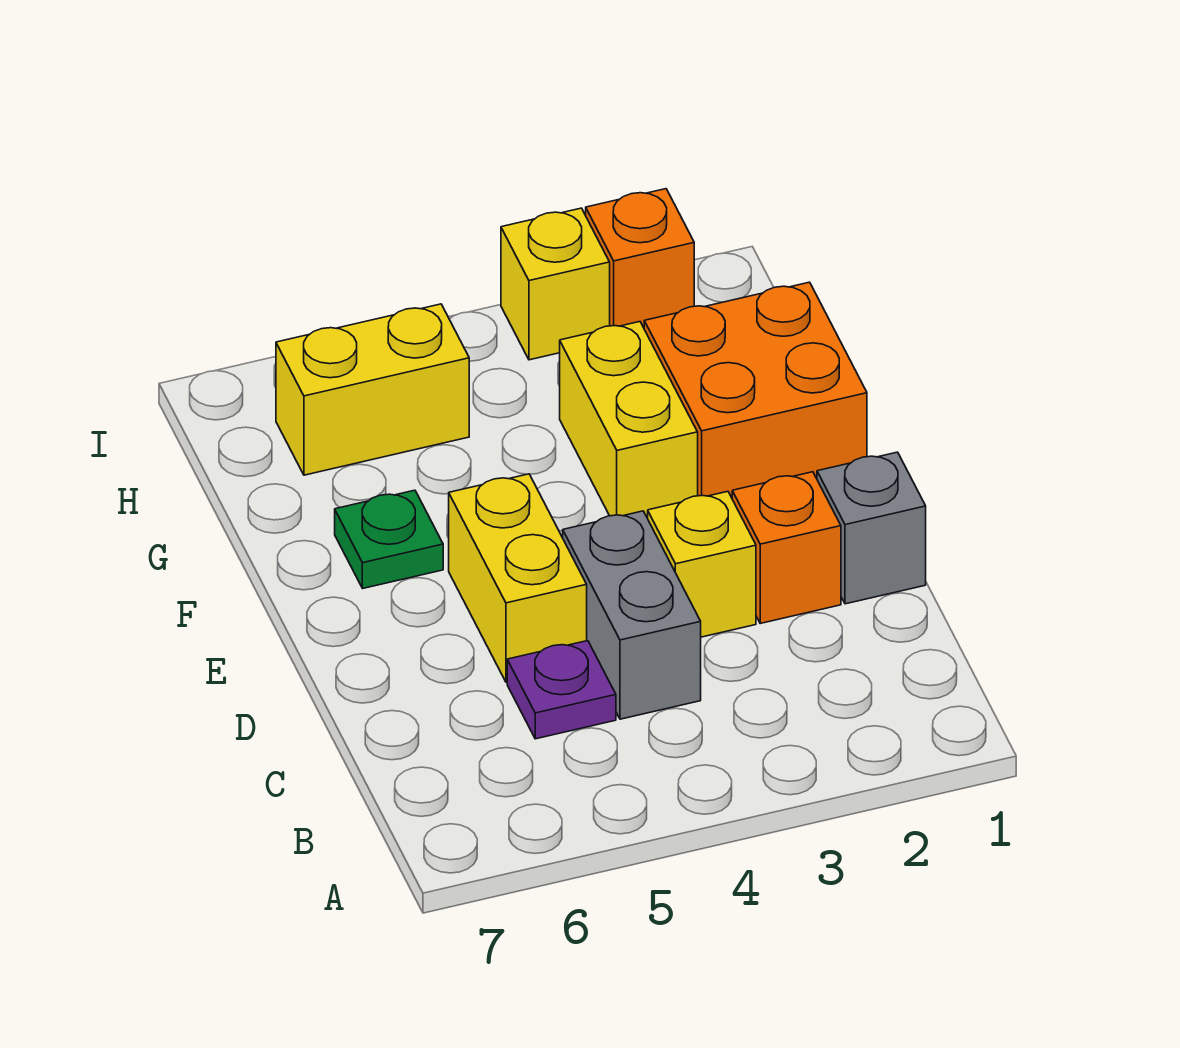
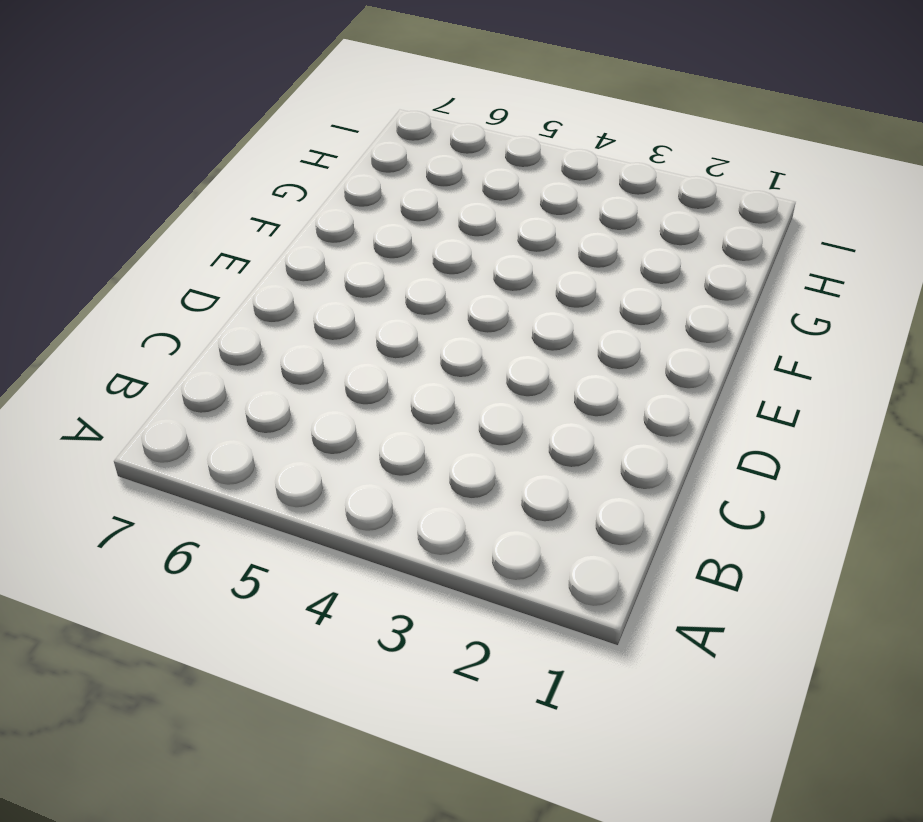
none -> grey 1x2 brick [563,511,701,719]
none -> purple 1x1 plate [507,641,616,739]
none -> grey 1x1 brick [817,452,926,604]

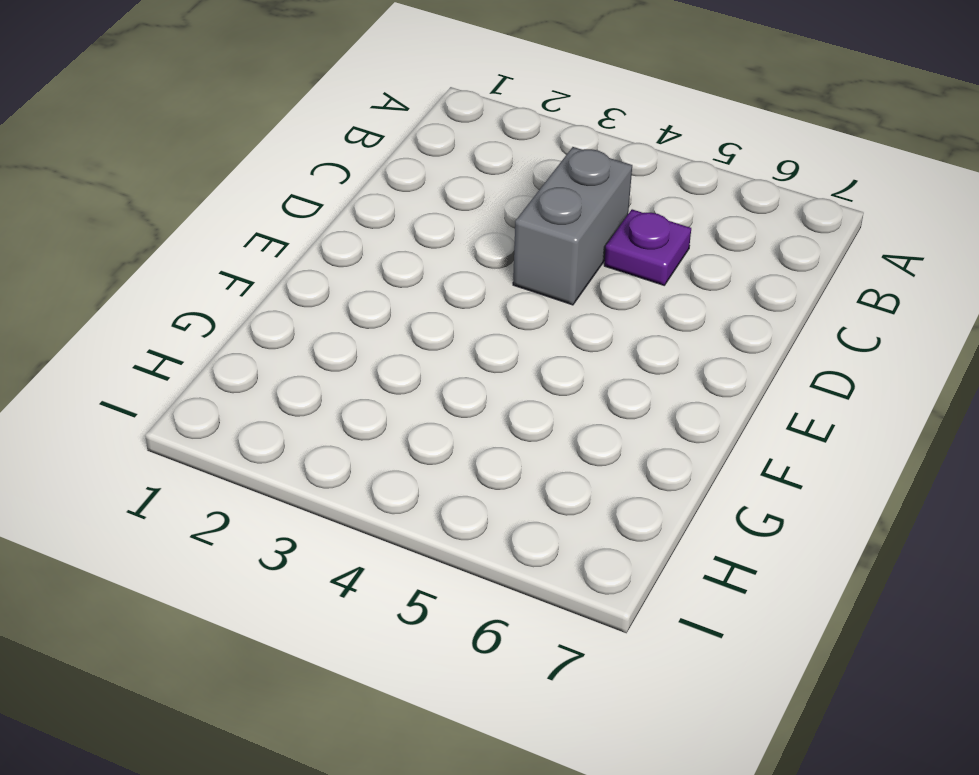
none -> grey 1x1 brick [817,452,926,604]
none -> orange 1x1 brick [732,472,841,623]
none -> yellow 1x1 brick [648,491,756,637]

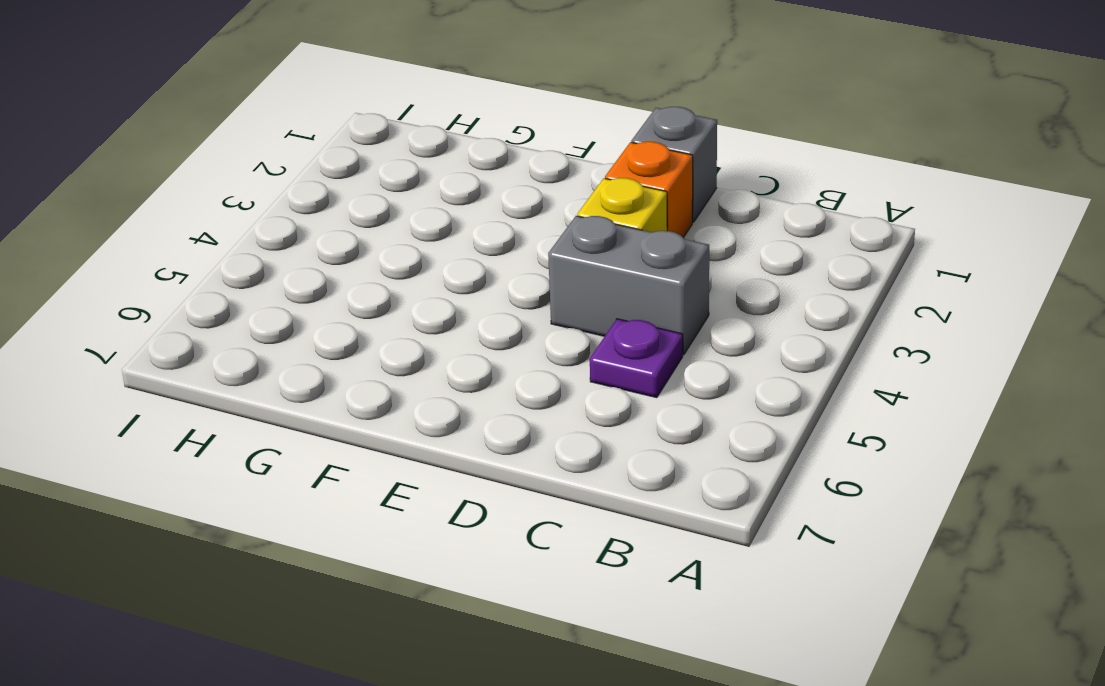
none -> yellow 1x2 brick [449,474,587,682]
none -> orange 2x2 brick [644,282,867,498]
none -> yellow 1x2 brick [560,322,698,518]

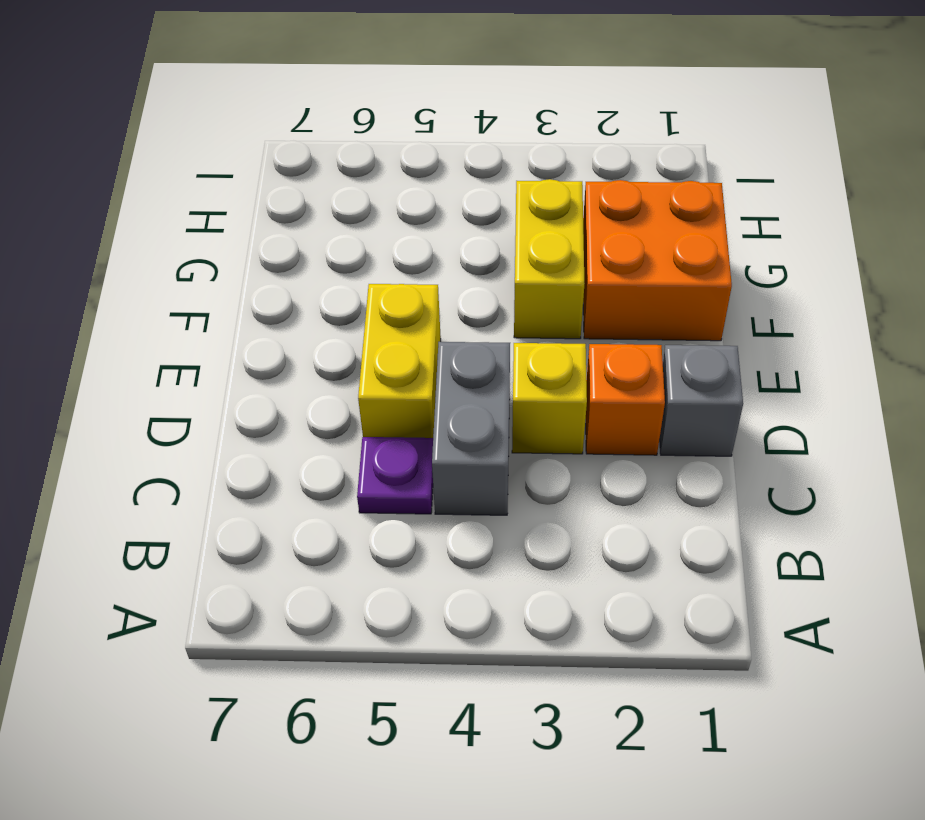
none -> green 1x1 plate [335,490,443,588]
none -> yellow 1x2 brick [276,304,469,475]
none -> orange 1x1 brick [586,189,694,328]

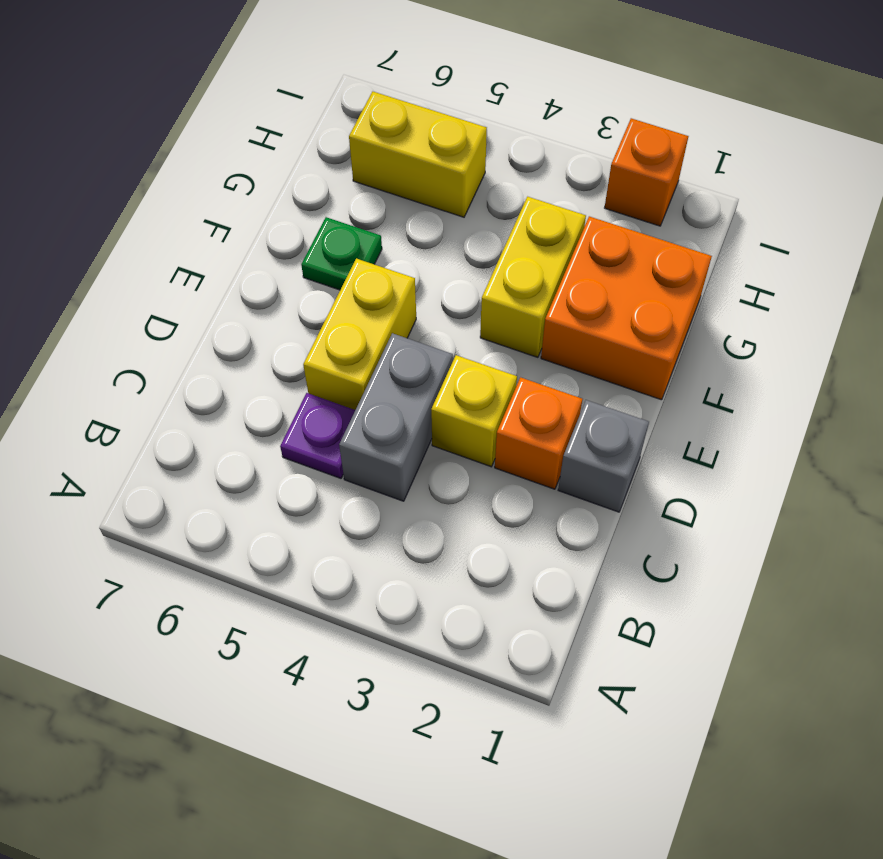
none -> yellow 1x1 brick [501,208,610,360]

